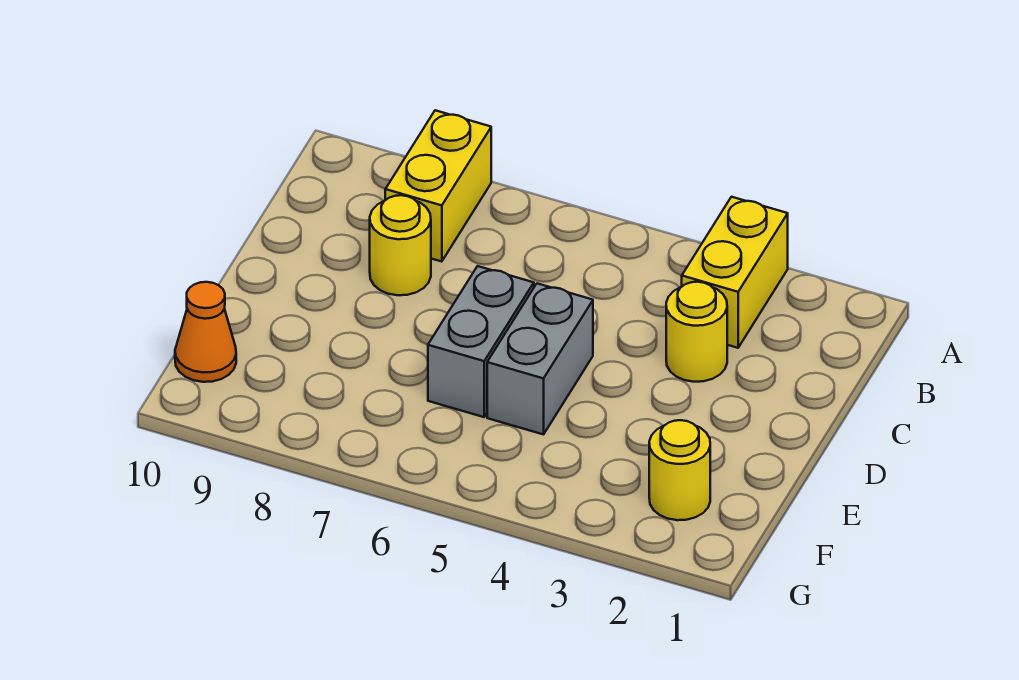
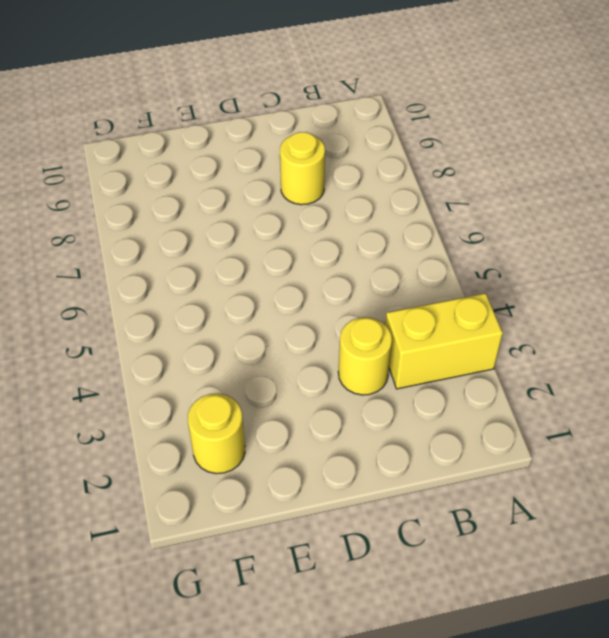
none -> yellow 1x2 brick [385,110,491,262]
none -> grey 1x2 brick [487,284,593,434]

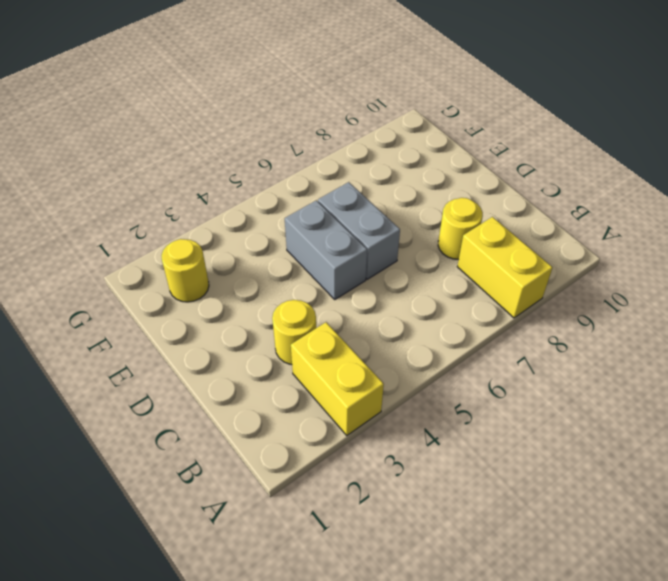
none -> orange 1x1 cone [175,282,236,382]

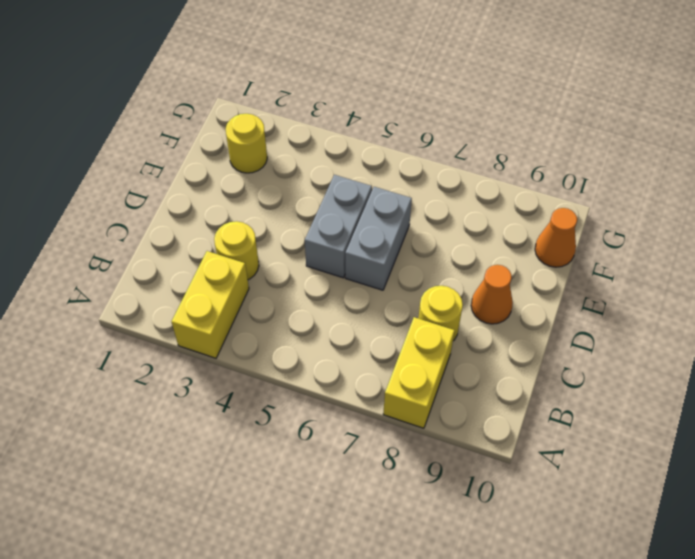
orange 1x1 cone [471,265,513,324] -> none

